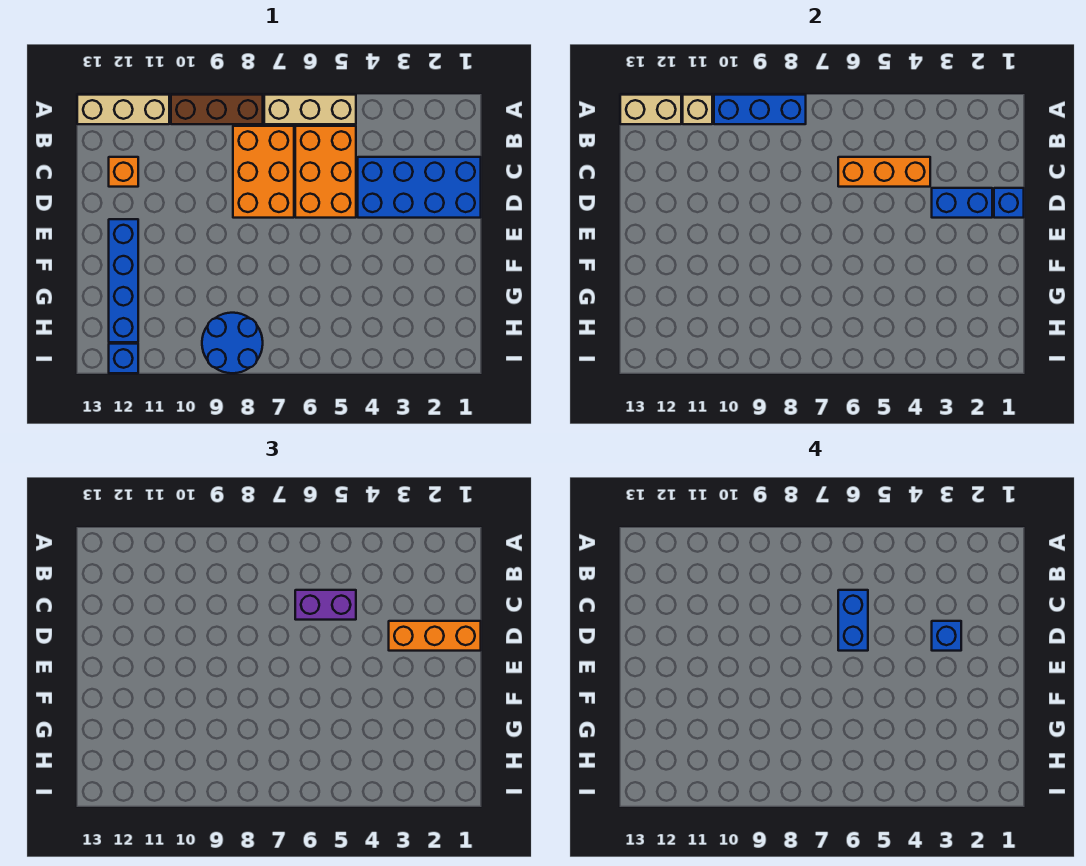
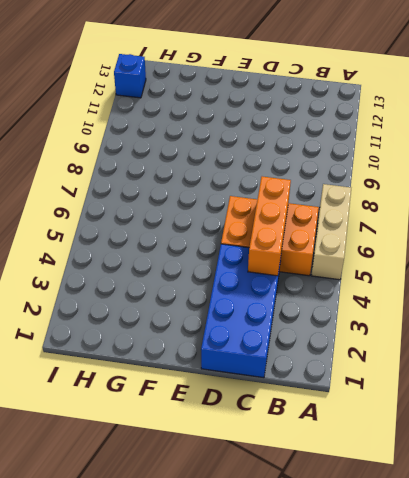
none -> brown 1x3 brick [171,95,263,124]
none -> tan 1x3 brick [77,95,169,124]
none -> orange 2x3 brick [233,126,294,218]

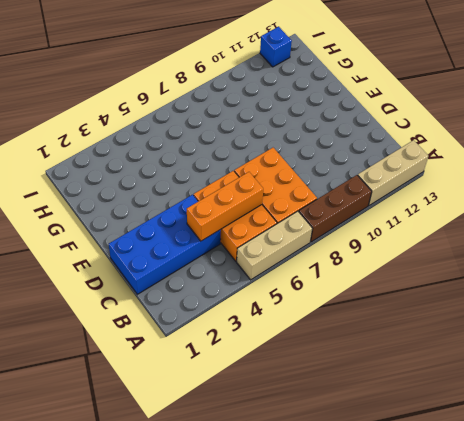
none -> orange 1x1 brick [109,157,138,187]
none -> blue 1x4 brick [109,219,138,342]
none -> blue 2x2 round brick [202,313,263,373]

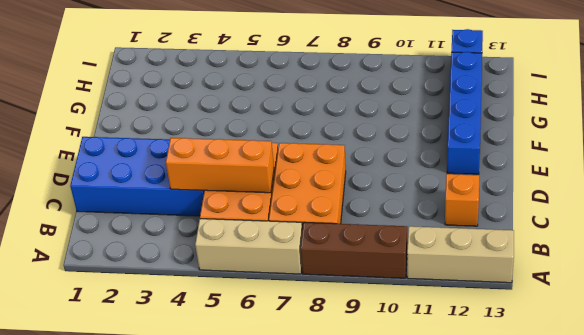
none -> blue 2x2 round brick [202,313,263,373]
none -> blue 1x3 brick [714,95,806,124]
none -> tan 1x1 brick [683,95,712,124]

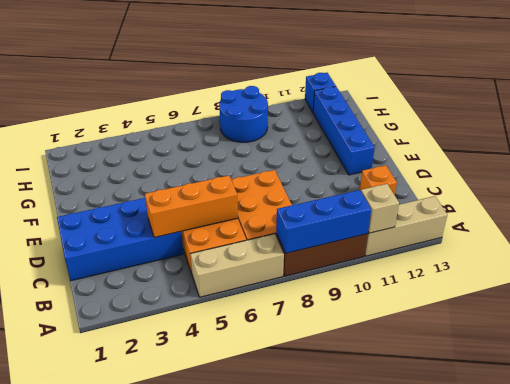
none -> tan 1x2 brick [620,95,681,124]
none -> blue 1x1 brick [994,188,1024,218]
none -> blue 1x2 brick [932,188,992,218]

